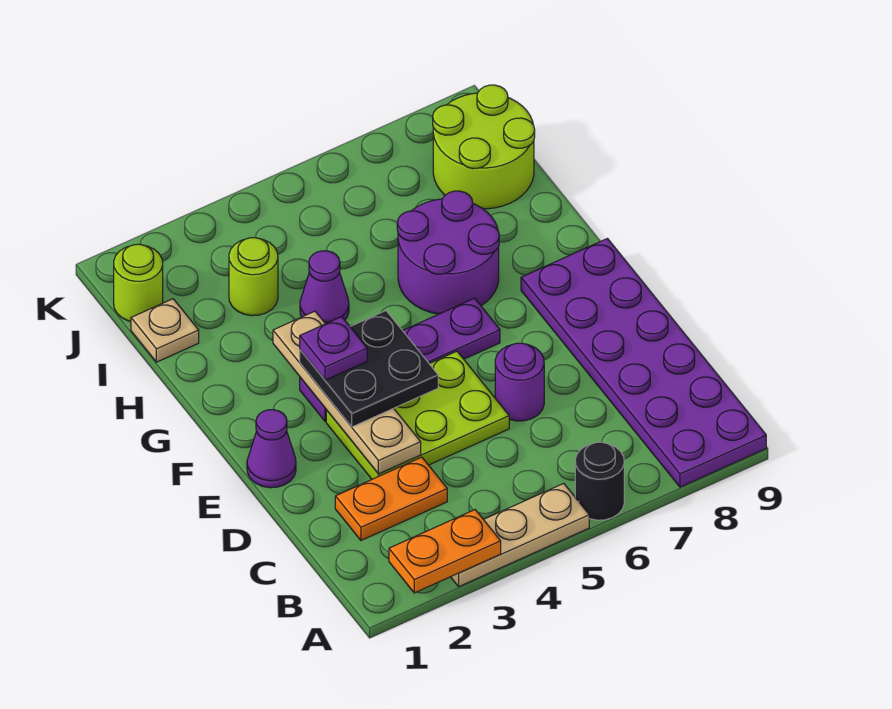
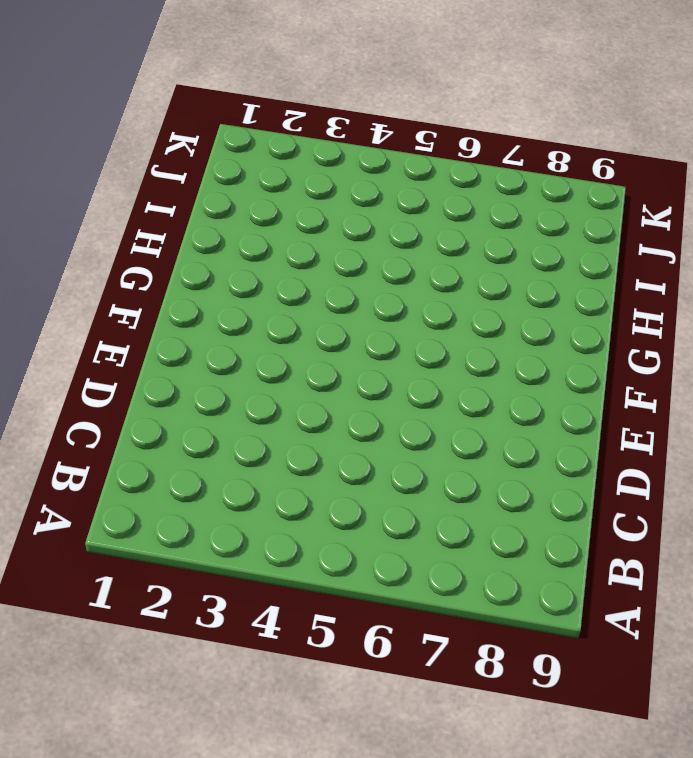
none -> tan 1x3 plate [451,483,589,587]
none -> black 1x1 round brick [575,442,624,520]
none -> purple 2x6 plate [521,239,766,487]

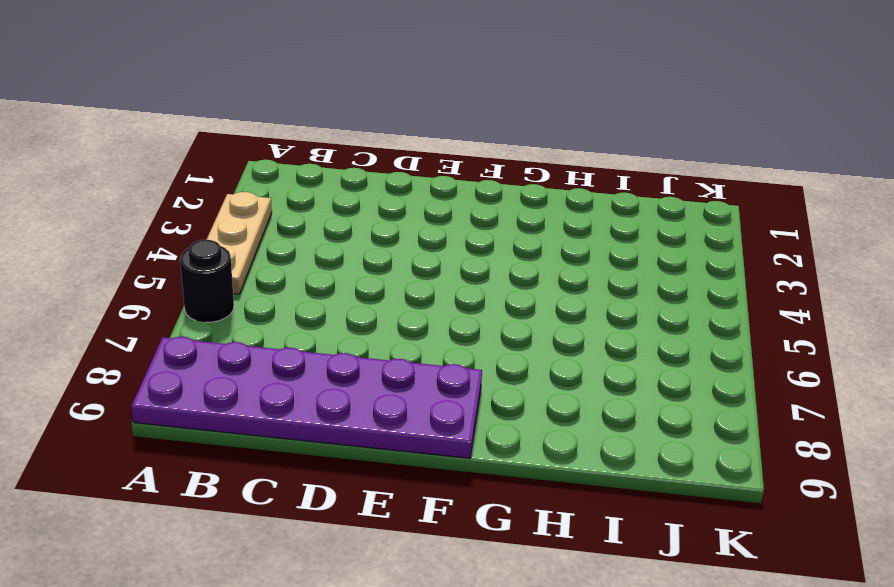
none -> orange 1x2 plate [335,457,447,540]
none -> lime 2x3 plate [326,351,509,479]
none -> purple 1x1 round brick [495,343,544,421]

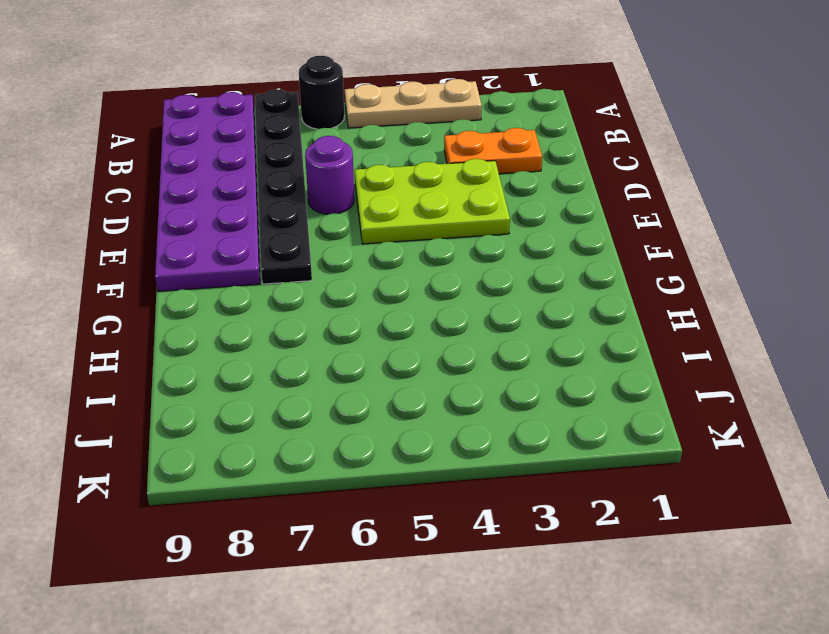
black 1x6 plate [255,89,312,284] -> none
none -> purple 1x1 cone [247,410,296,488]
none -> purple 1x4 plate [300,298,500,421]
none -> purple 2x2 round brick [397,191,499,314]

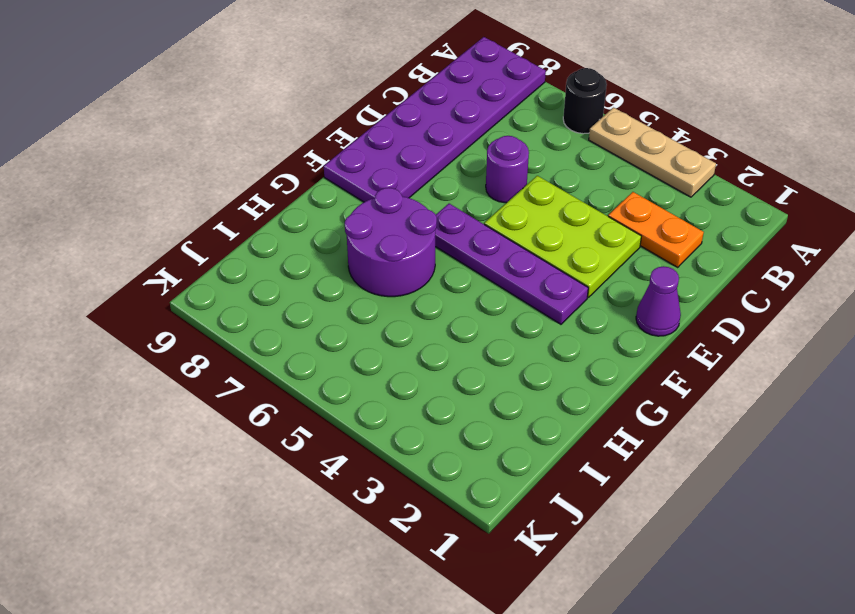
none -> purple 1x1 cone [300,251,349,324]
none -> tan 1x1 plate [131,299,199,362]
none -> lime 1x1 round brick [229,238,278,316]

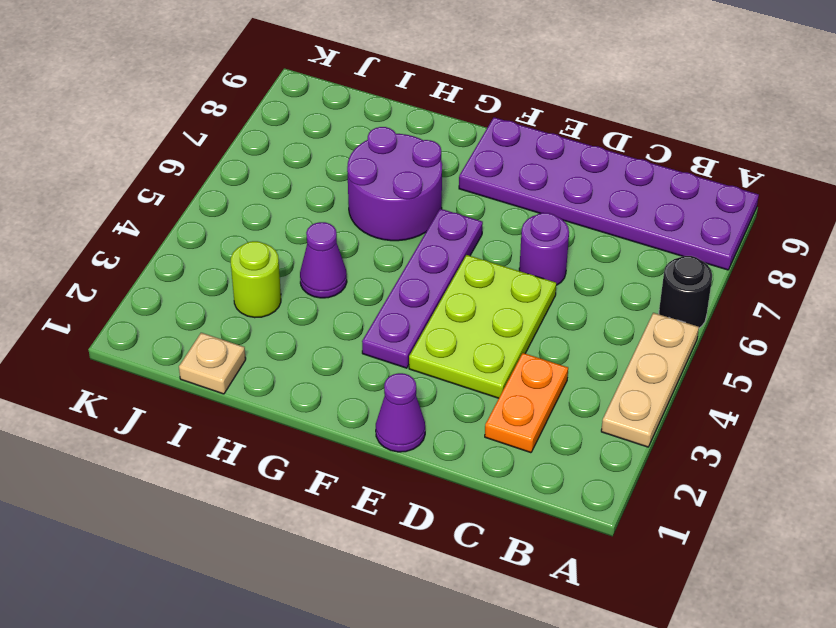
none -> lime 2x2 round brick [433,85,535,209]
none -> lime 1x1 round brick [114,244,163,321]
none -> orange 1x2 plate [389,510,501,593]

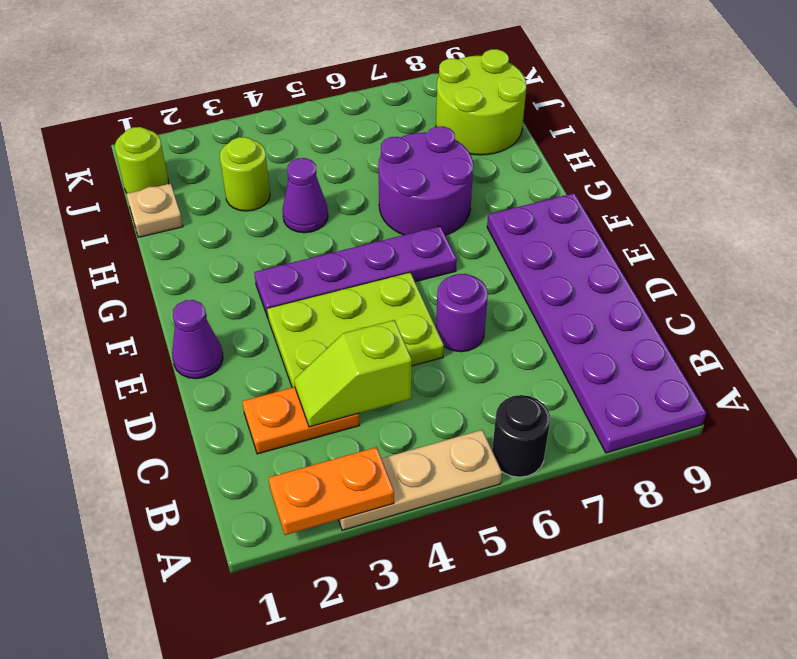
lime 1x2 slope [294,320,412,427] -> none
none -> tan 1x4 plate [273,311,421,474]
none -> black 2x2 plate [300,311,438,427]
none -> purple 1x1 plate [300,317,367,380]

